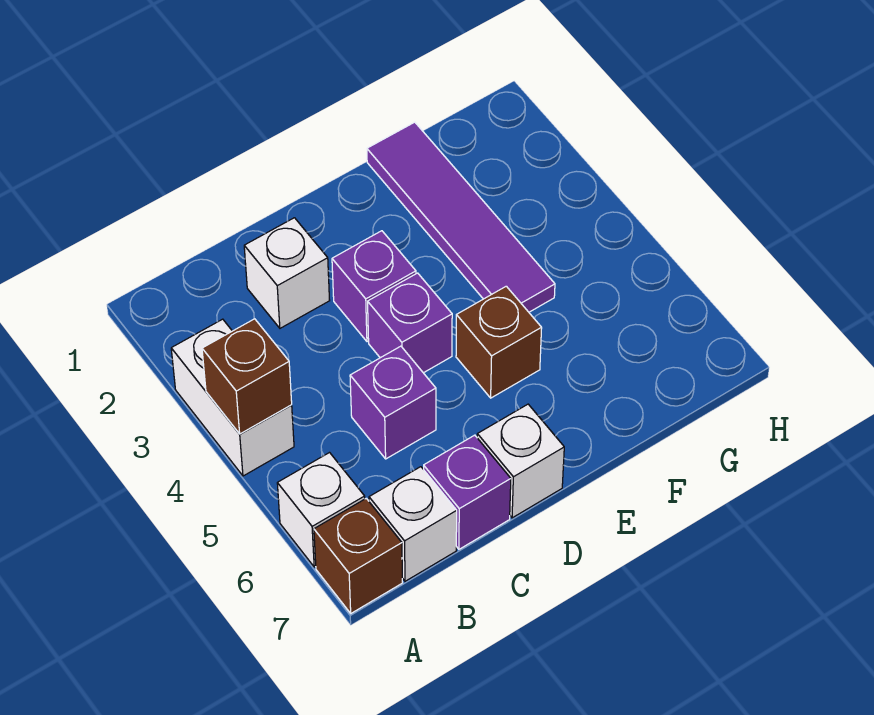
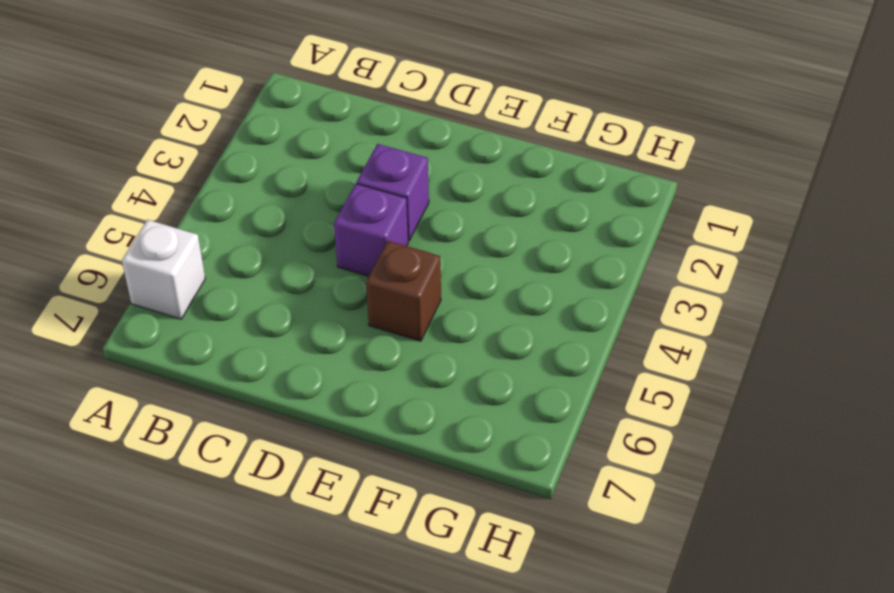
none -> white 1x2 brick [171,319,294,476]
none -> brown 1x1 brick [314,498,403,613]
none -> white 1x1 brick [369,467,457,581]

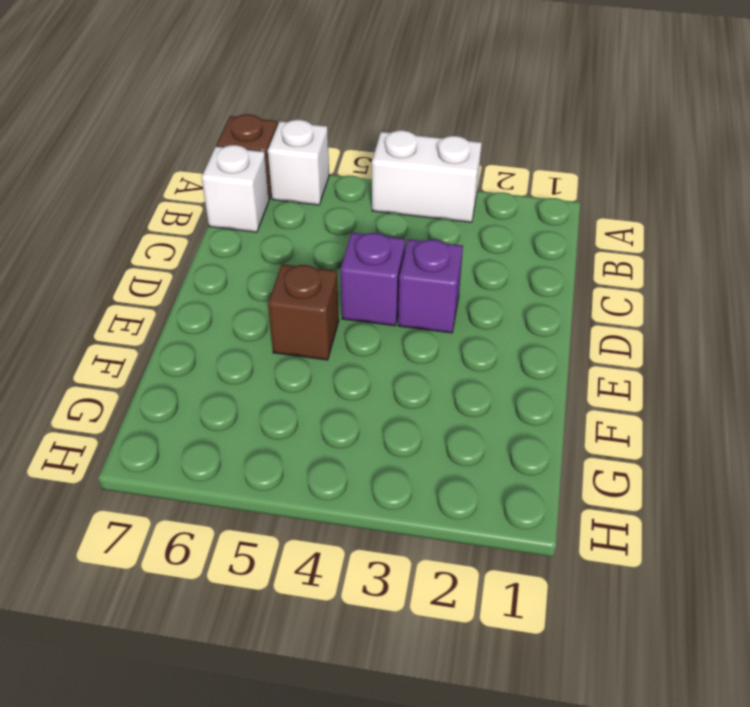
none -> white 1x1 brick [244,218,330,328]
none -> purple 1x1 brick [350,346,436,459]
none -> purple 1x1 brick [424,435,511,549]

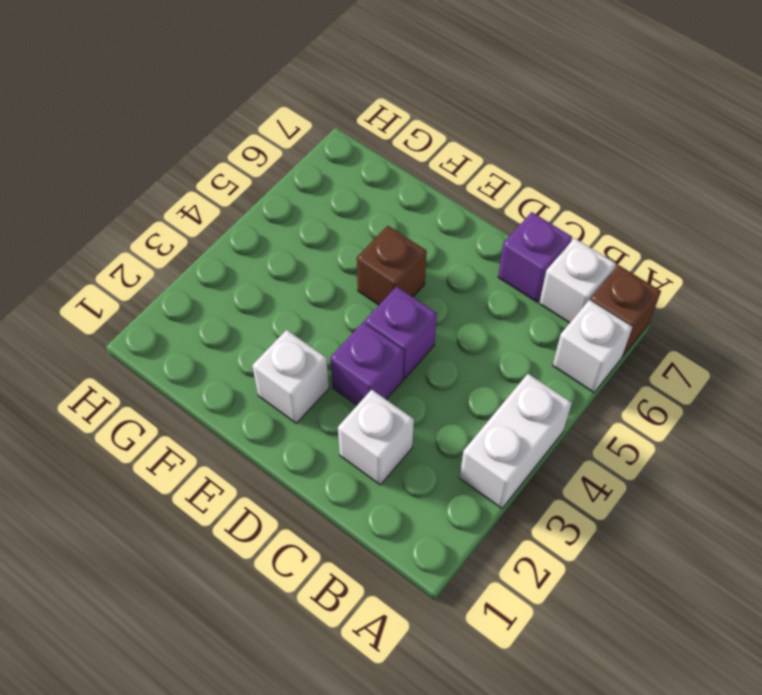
white 1x1 brick [252,330,329,423] -> white 1x1 brick moved to [477,404,564,518]
none -> purple 1x1 brick [350,346,436,459]
none -> purple 1x4 tile [367,122,555,312]
none -> brown 1x1 brick [202,319,292,434]

